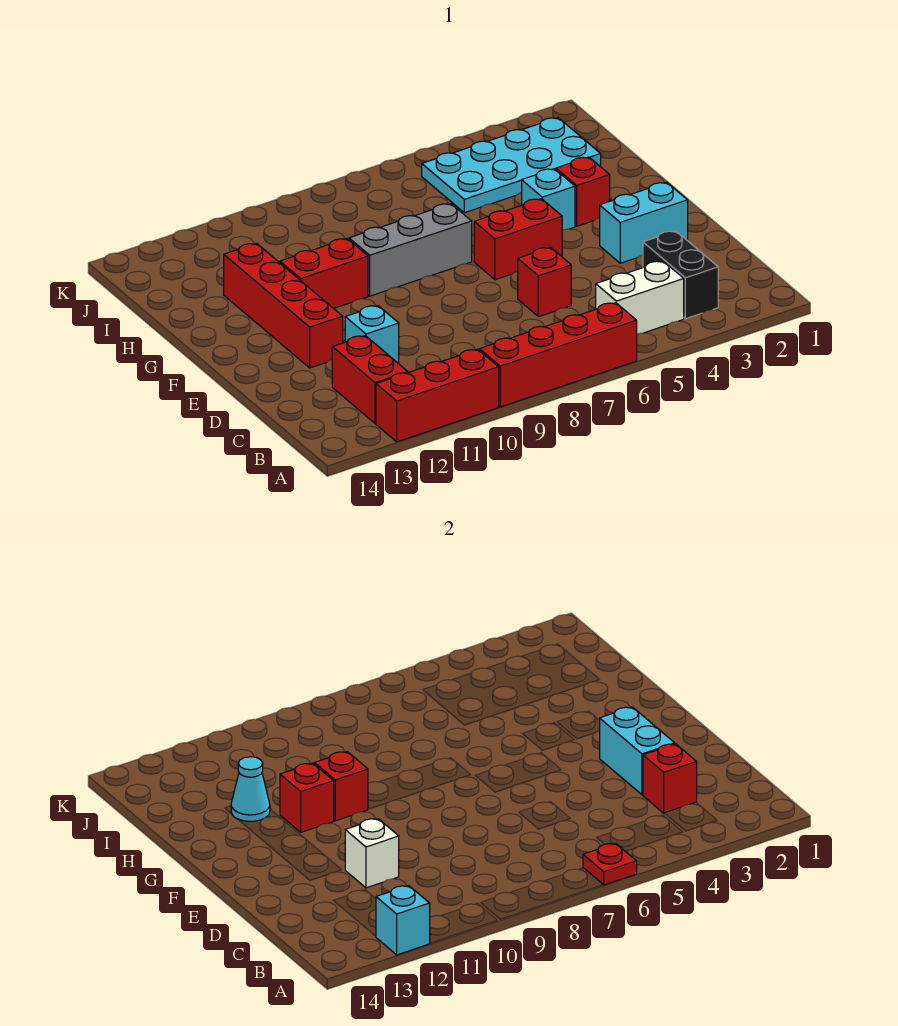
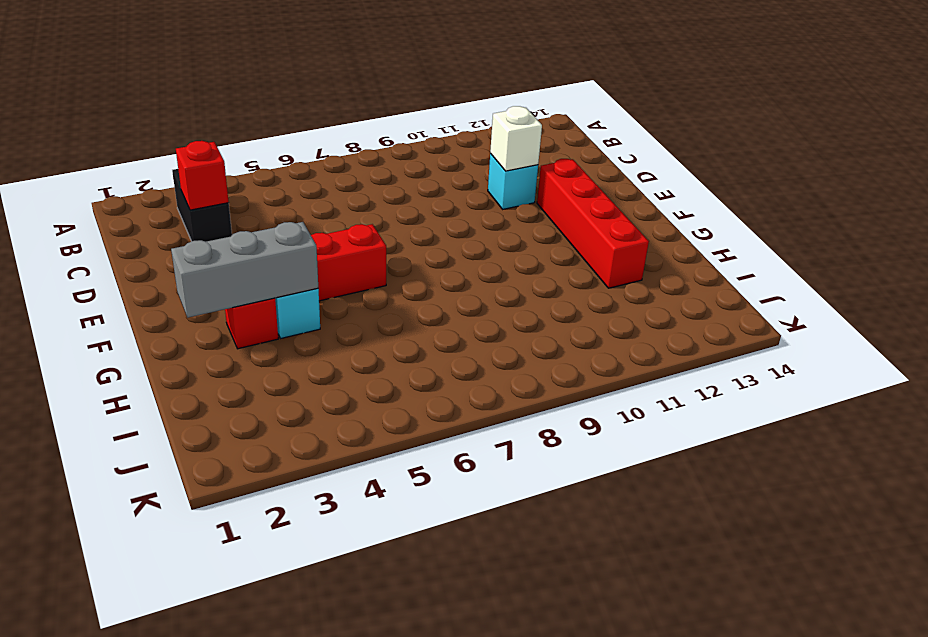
grey 1x3 brick [171,222,318,318] -> grey 1x3 brick moved to [349,204,472,296]
none -> red 1x4 brick [479,303,637,407]
none -> red 1x3 brick [376,349,499,442]
none -> white 1x2 brick [596,261,684,334]

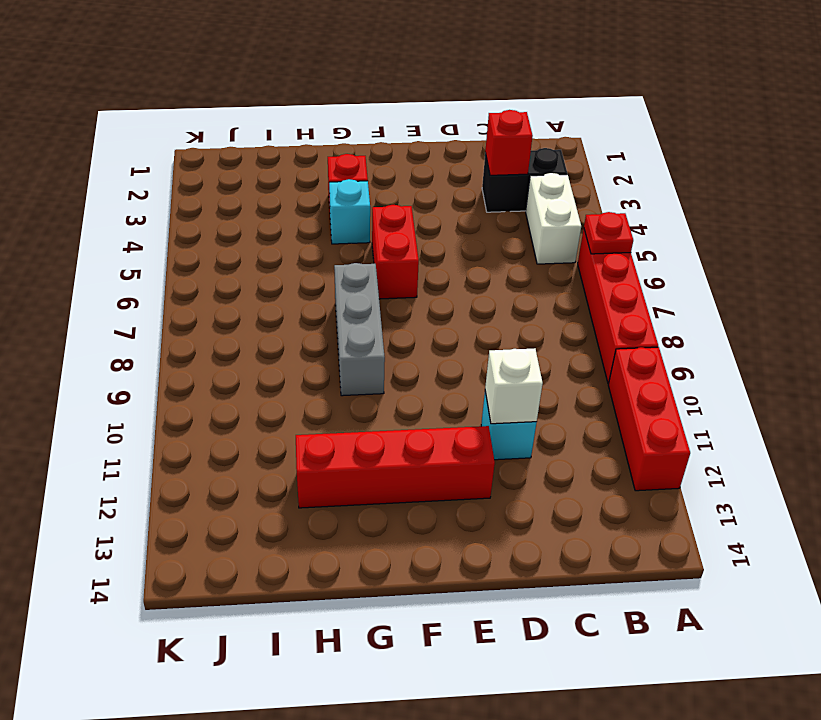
none -> red 1x2 brick [332,336,408,423]
none -> red 1x1 brick [518,247,571,317]
none -> cyan 1x2 brick [600,182,688,263]

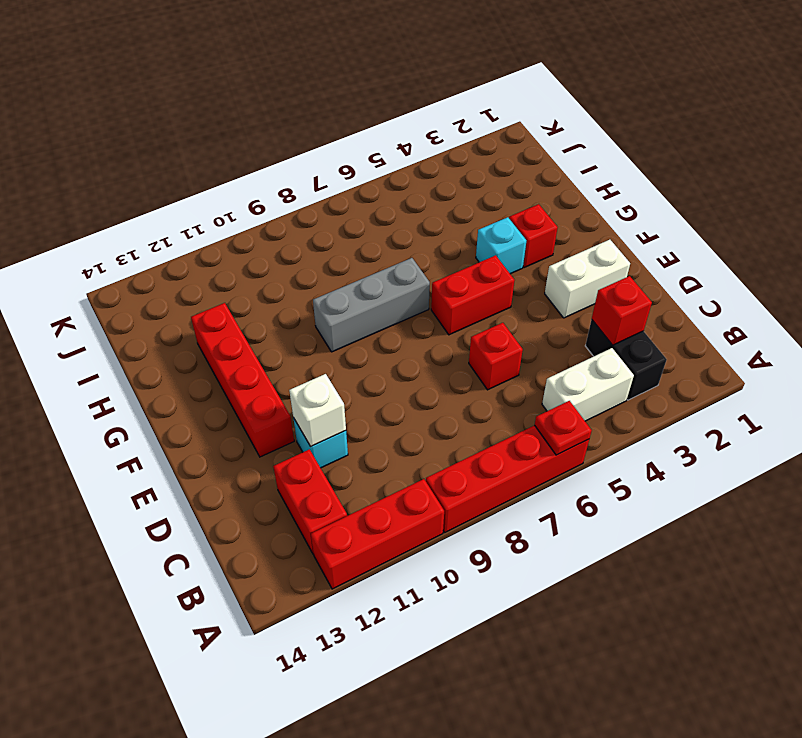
white 1x2 brick [545,240,630,318] -> cyan 1x2 brick [600,182,688,263]
none -> red 1x2 brick [280,239,368,309]
none -> cyan 2x4 plate [422,118,601,213]
none -> cyan 1x1 brick [376,886,430,955]

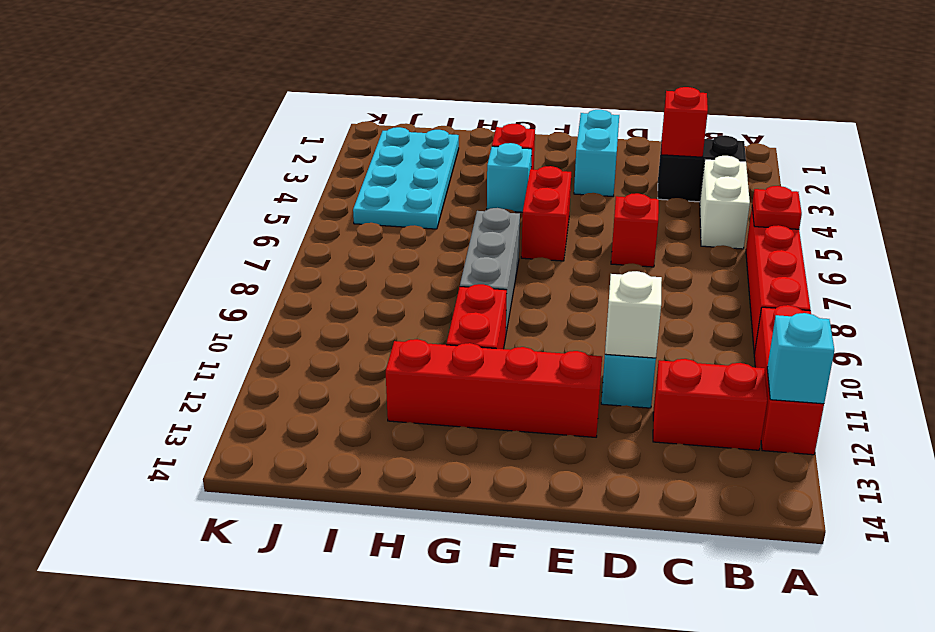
none -> cyan 1x2 brick [600,707,675,795]
none -> red 1x1 brick [315,752,368,821]
none -> red 1x1 brick [280,763,334,832]

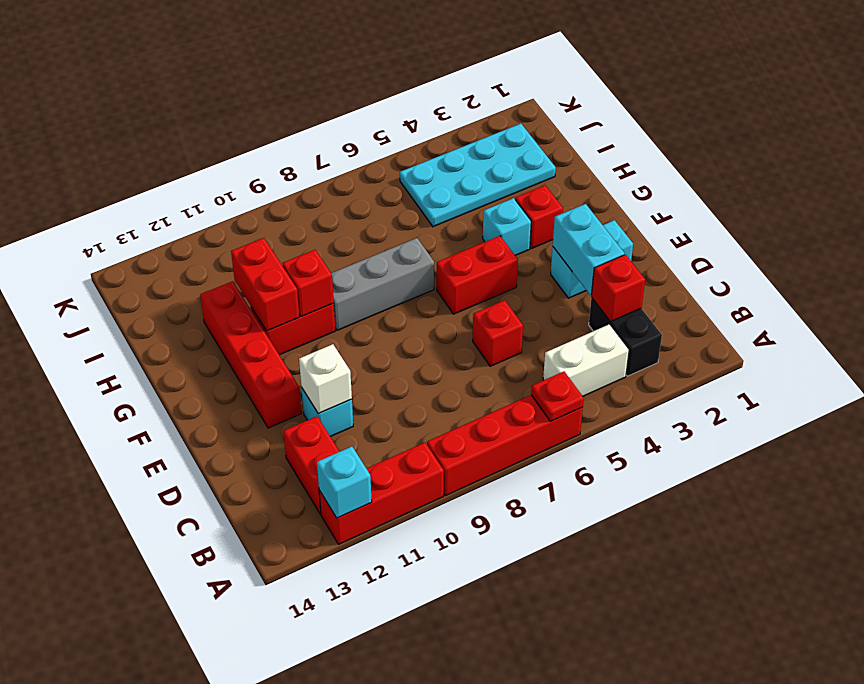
red 1x2 brick [231,238,299,331] -> red 1x1 brick [280,763,334,832]
none -> cyan 1x1 cone [231,757,270,821]

